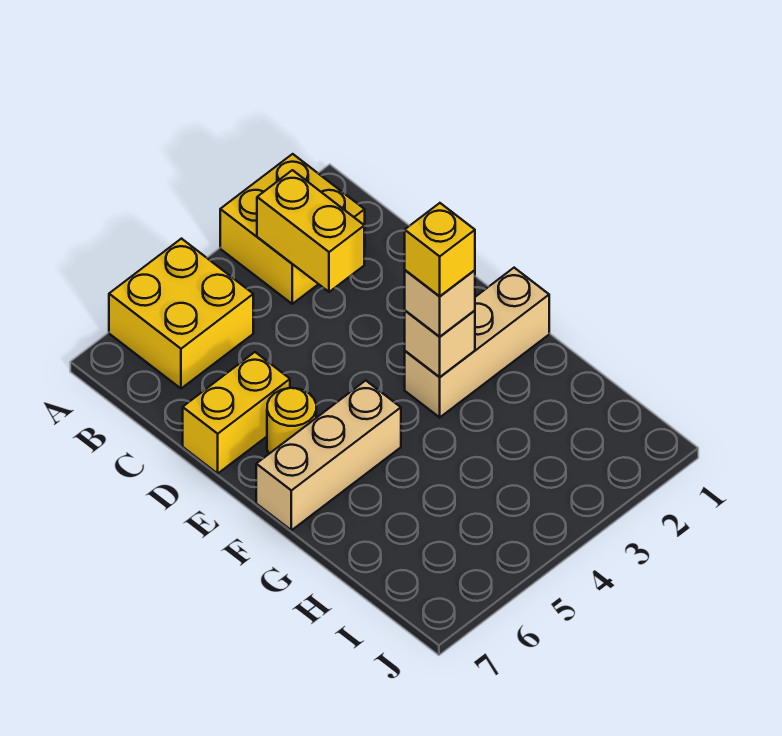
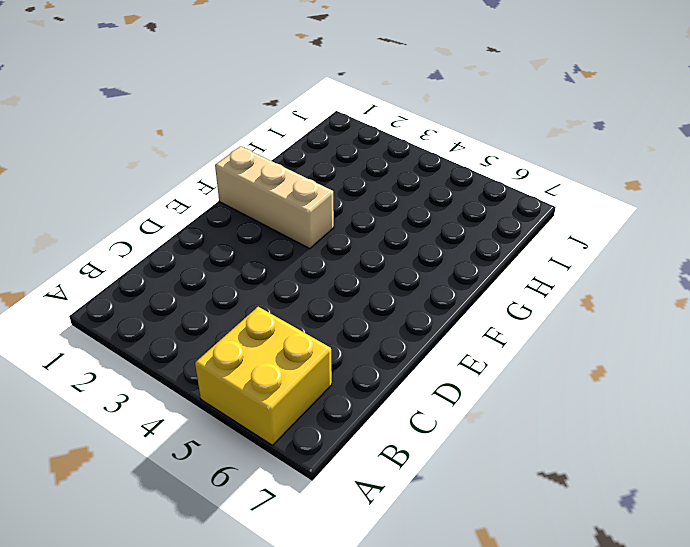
none -> yellow 2x2 brick [220,154,365,304]
none -> yellow 1x2 brick [183,352,290,473]

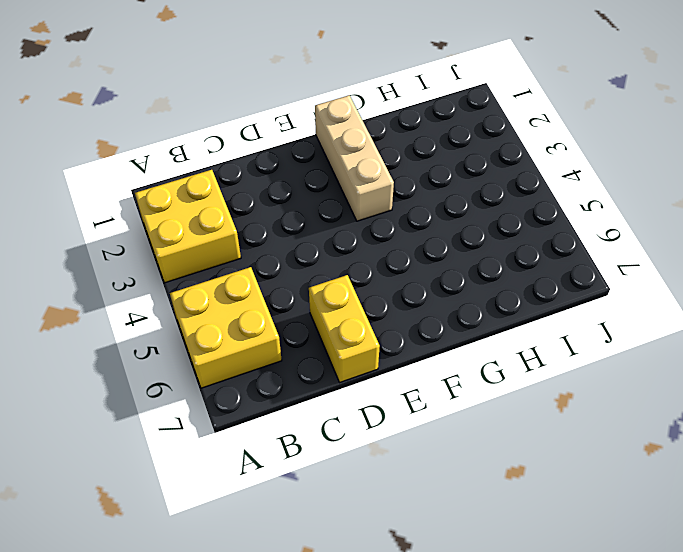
none -> yellow 1x1 round brick [267,388,316,454]
none -> tan 1x3 brick [256,381,401,530]

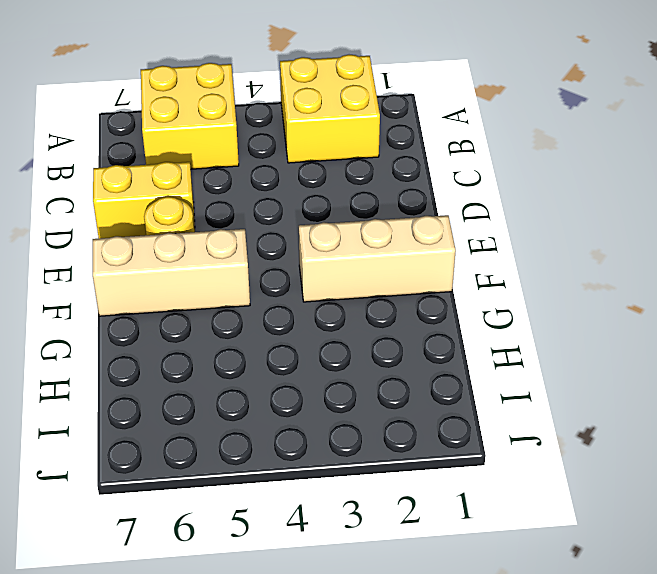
none -> yellow 1x2 brick [257,170,364,292]
none -> tan 1x1 brick [405,311,475,377]

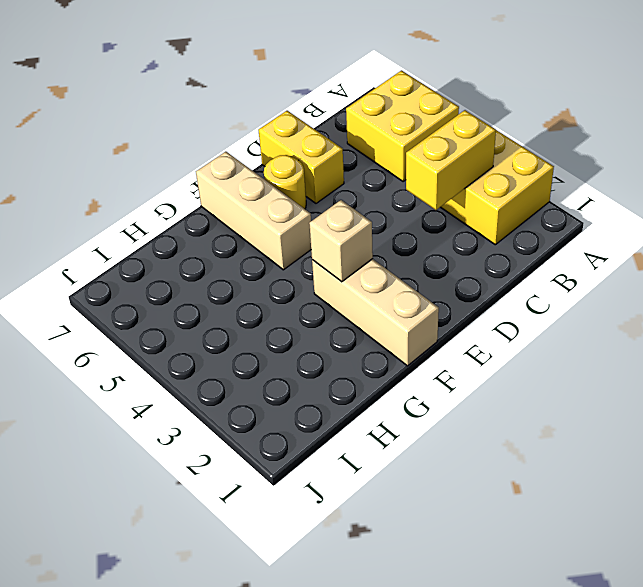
none -> tan 1x1 brick [405,270,475,337]
none -> yellow 1x1 brick [405,203,475,296]

